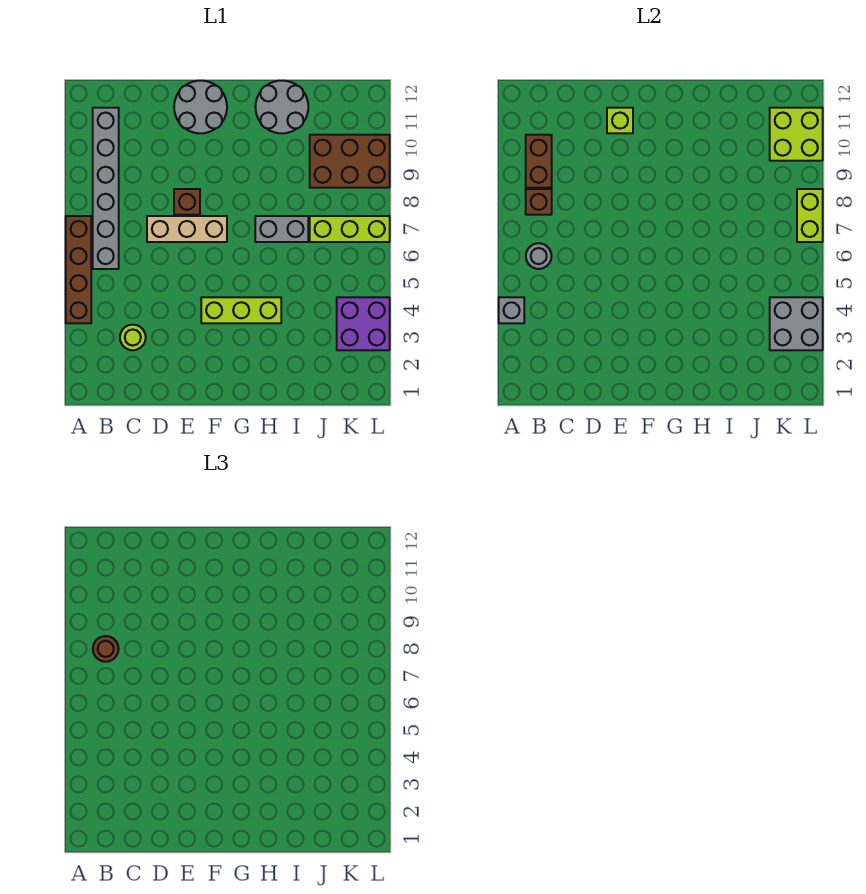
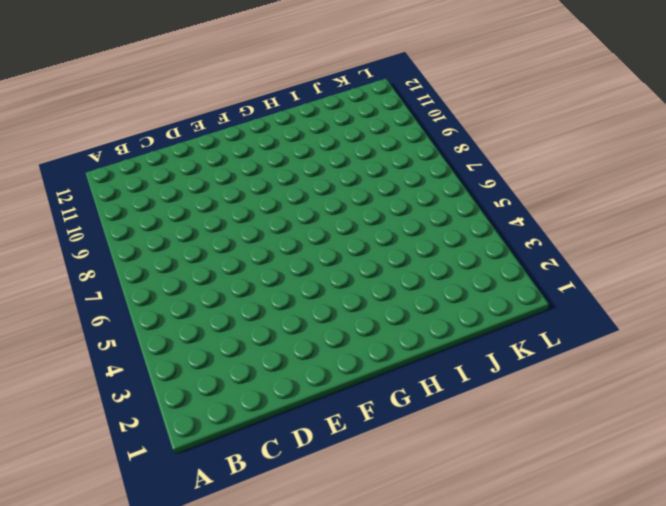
none -> brown 1x4 brick [66,216,91,323]
none -> grey 1x6 brick [93,108,119,269]
none -> lime 1x1 round brick [120,325,146,350]

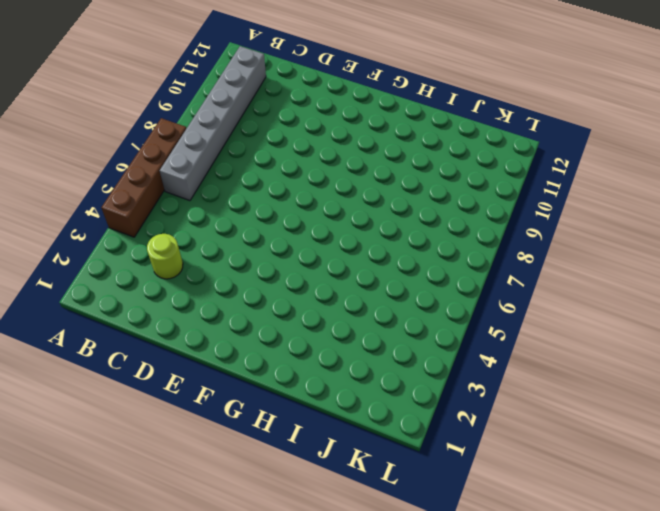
none -> tan 1x3 brick [147,216,227,242]
none -> brown 1x1 brick [174,189,200,215]
none -> grey 2x2 round brick [174,81,227,133]

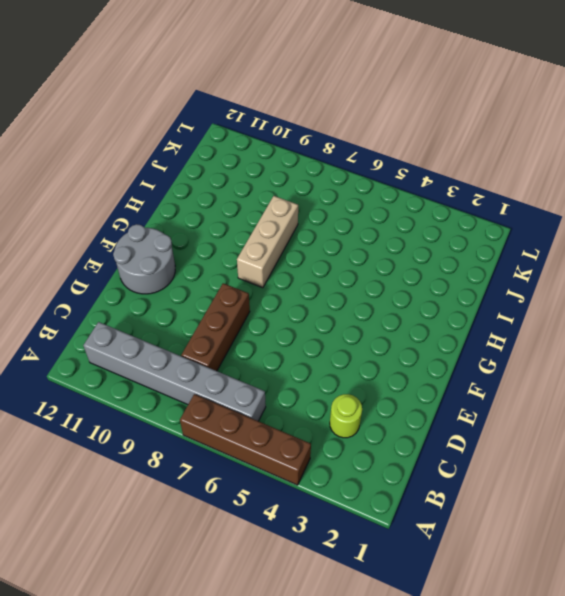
brown 1x3 brick [181,283,250,371] -> brown 1x1 brick [174,189,200,215]
tan 1x3 brick [237,196,298,288] -> tan 1x3 brick moved to [147,216,227,242]
none -> lime 1x3 brick [201,297,281,323]
none -> grey 1x2 brick [255,216,308,242]
none -> grey 2x2 round brick [256,81,308,133]

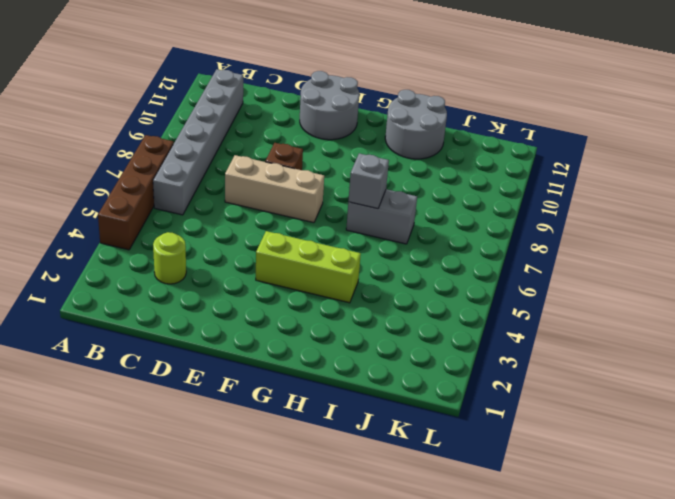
grey 1x1 brick [348,153,389,209] -> grey 1x1 brick moved to [499,297,524,323]
none -> lime 1x3 brick [310,216,390,242]
none -> brown 2x3 brick [310,135,390,188]
none -> purple 2x2 brick [337,297,390,350]

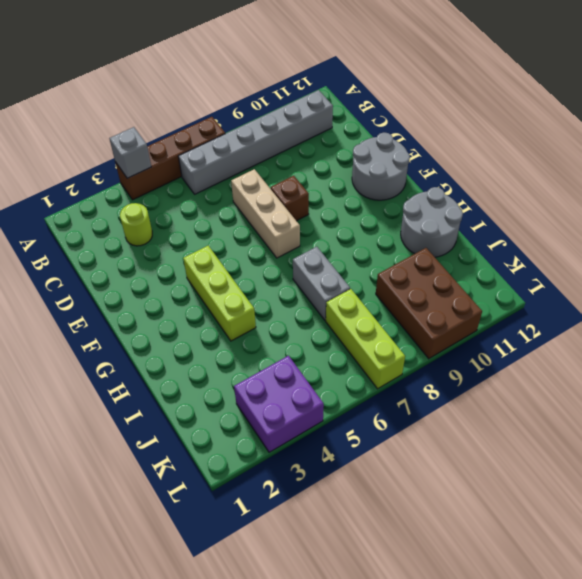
none -> grey 1x1 round brick [526,243,552,269]
none -> brown 1x1 brick [526,189,552,215]
none -> brown 1x2 brick [526,135,552,188]

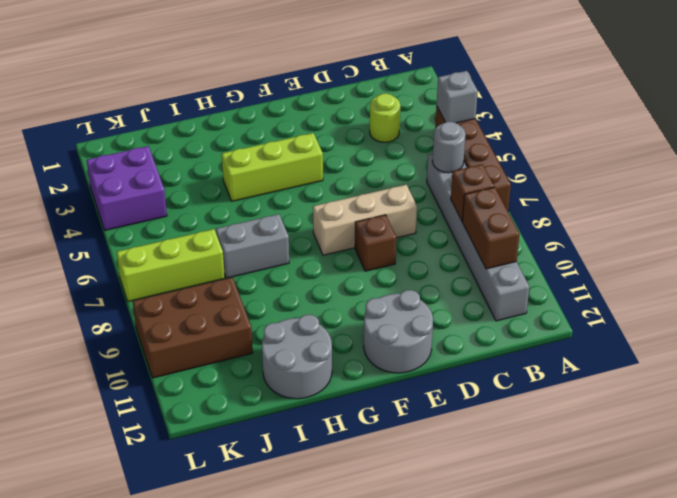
none -> lime 1x1 brick [607,108,633,133]
none -> grey 2x2 brick [770,297,823,350]
none -> lime 2x2 brick [770,108,823,161]

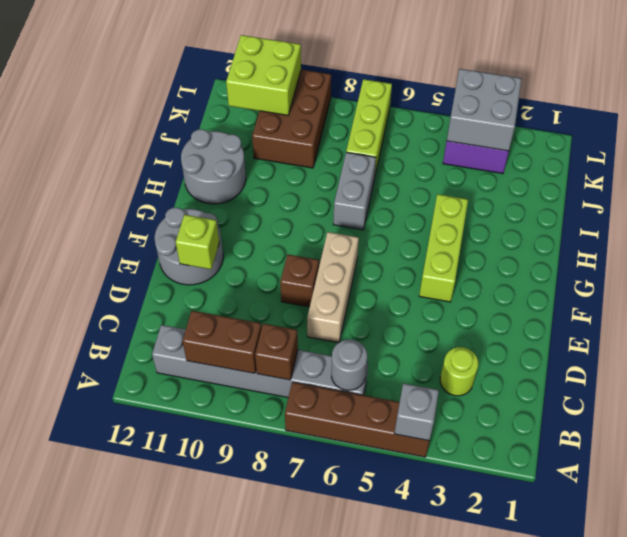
none -> lime 1x2 brick [797,189,823,242]
none -> brown 1x1 round brick [93,636,119,662]

